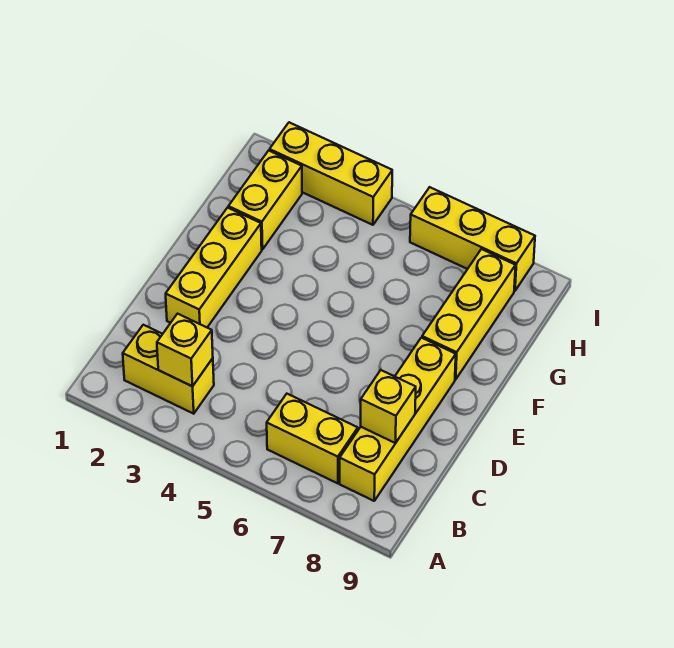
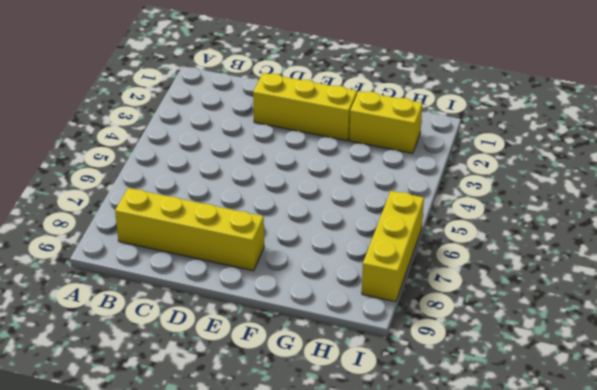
none -> yellow 1x2 brick [123,325,214,414]
none -> yellow 1x2 brick [267,394,358,483]

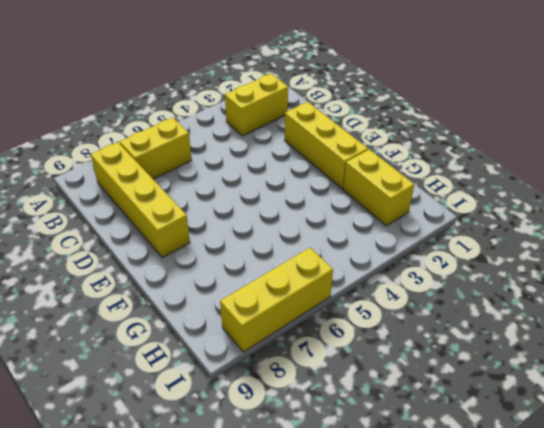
none -> yellow 1x3 brick [422,249,516,379]
none -> yellow 1x3 brick [270,122,392,225]

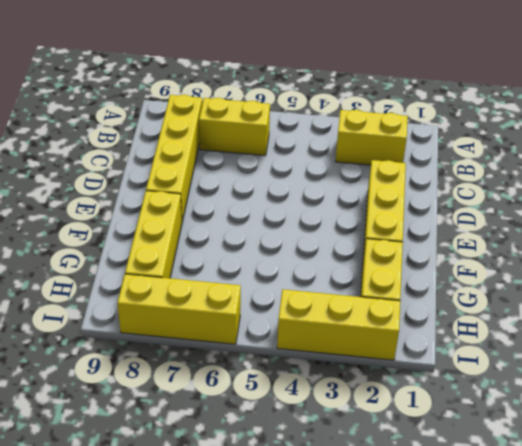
none -> yellow 1x1 brick [157,314,213,386]
none -> yellow 1x1 brick [361,370,416,443]

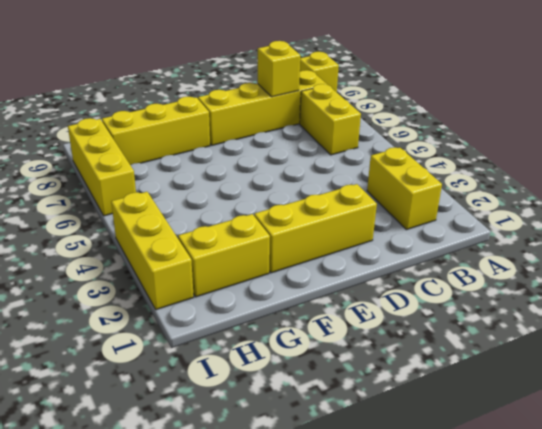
yellow 1x1 brick [300,52,339,92] -> yellow 1x1 brick moved to [157,314,213,386]

